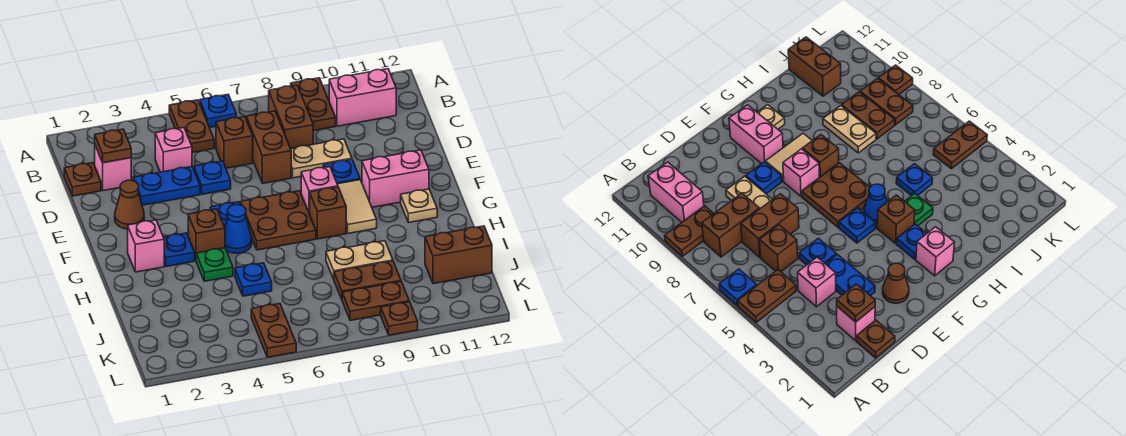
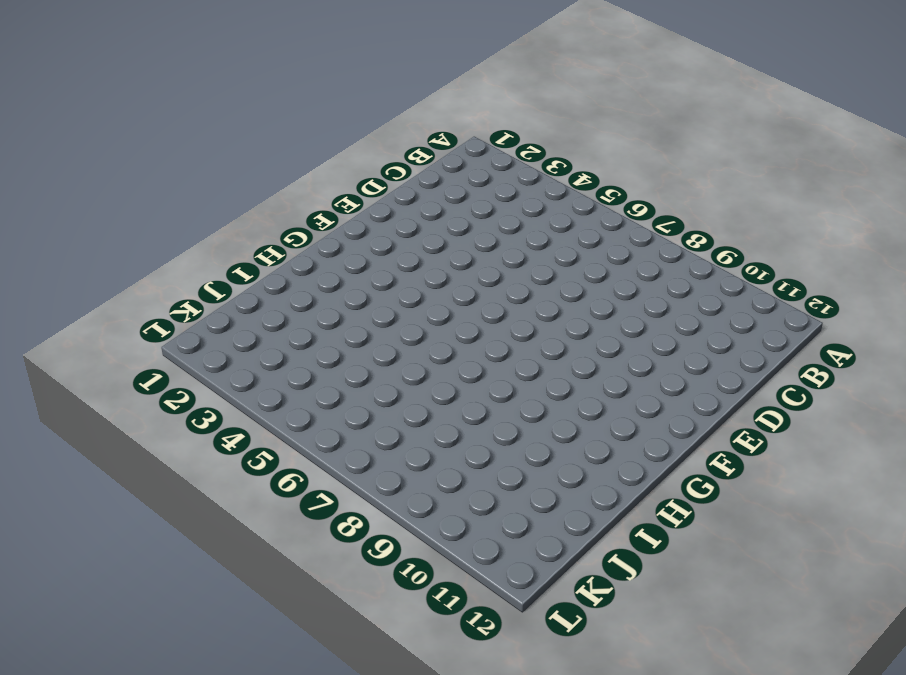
none -> brown 1x2 plate [169,100,214,153]
none -> blue 1x1 plate [200,95,236,128]
none -> brown 1x2 plate [291,78,336,131]
none -> brown 1x2 brick [269,85,313,149]

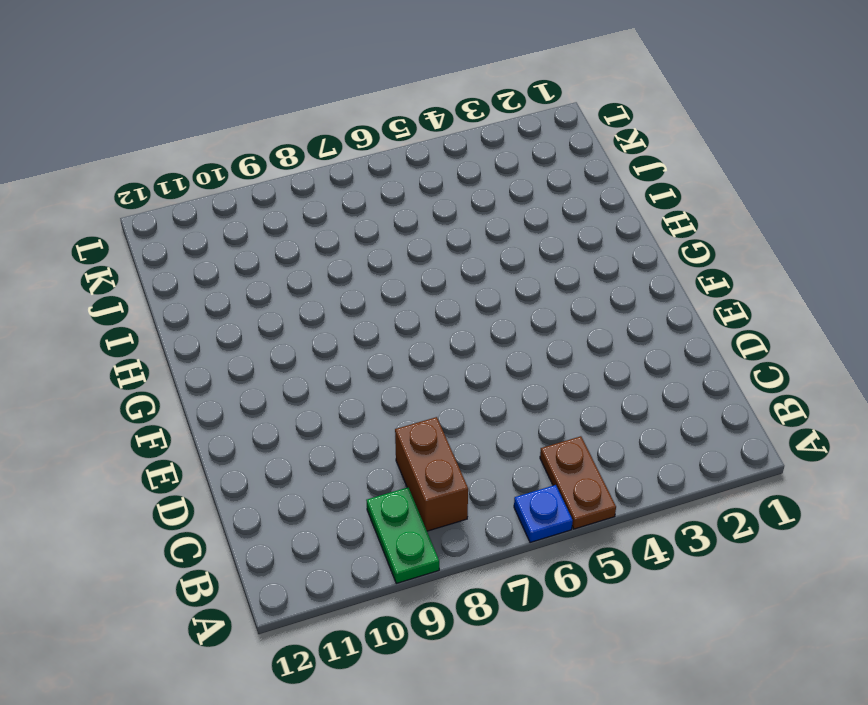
green 1x2 plate [367,487,439,583] -> brown 1x2 plate [291,78,336,131]
none -> pink 1x2 brick [329,69,396,126]
none -> brown 1x1 plate [64,163,101,196]
none -> pink 1x1 brick [95,146,131,191]
none -> pink 1x1 brick [155,128,192,172]

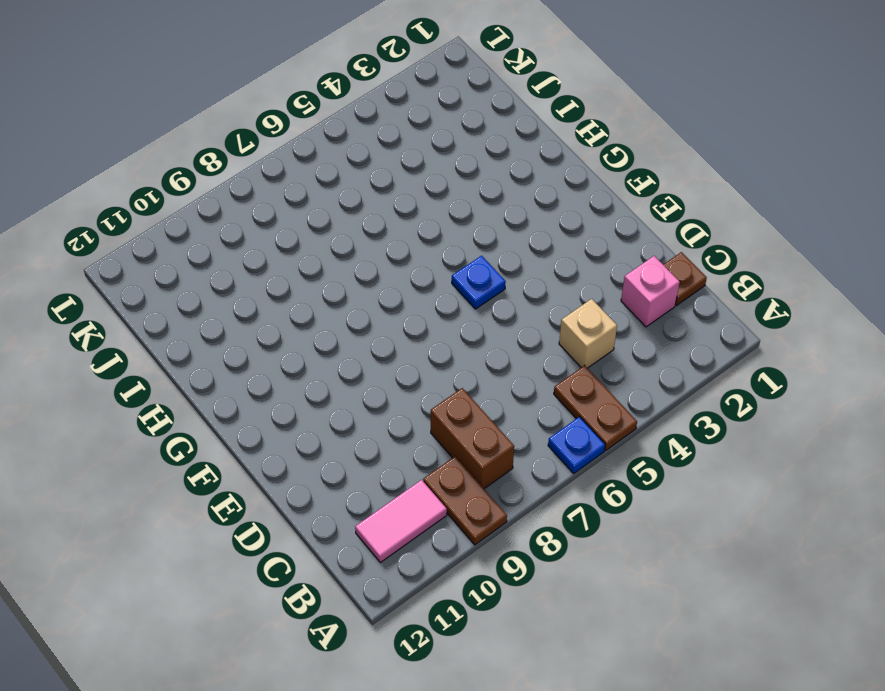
pink 1x2 tile [355,480,447,562] -> pink 1x2 brick [329,69,396,126]
tan 1x1 brick [559,299,617,368] -> pink 1x1 brick [155,128,192,172]
none -> brown 1x1 brick [216,116,253,168]
none -> brown 1x2 brick [246,111,291,183]
none -> blue 1x2 plate [133,167,200,205]
none -> blue 1x1 plate [194,161,231,194]

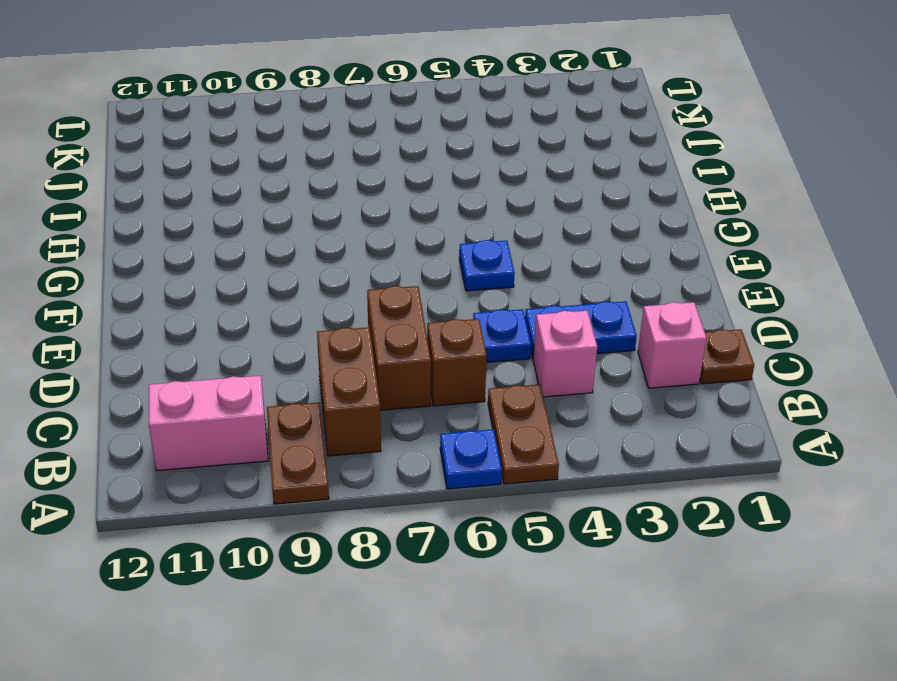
none -> tan 1x2 plate [291,139,352,178]
none -> brown 1x1 cone [115,180,144,229]
none -> blue 1x1 plate [323,159,360,184]
none -> brown 2x2 plate [241,191,316,250]

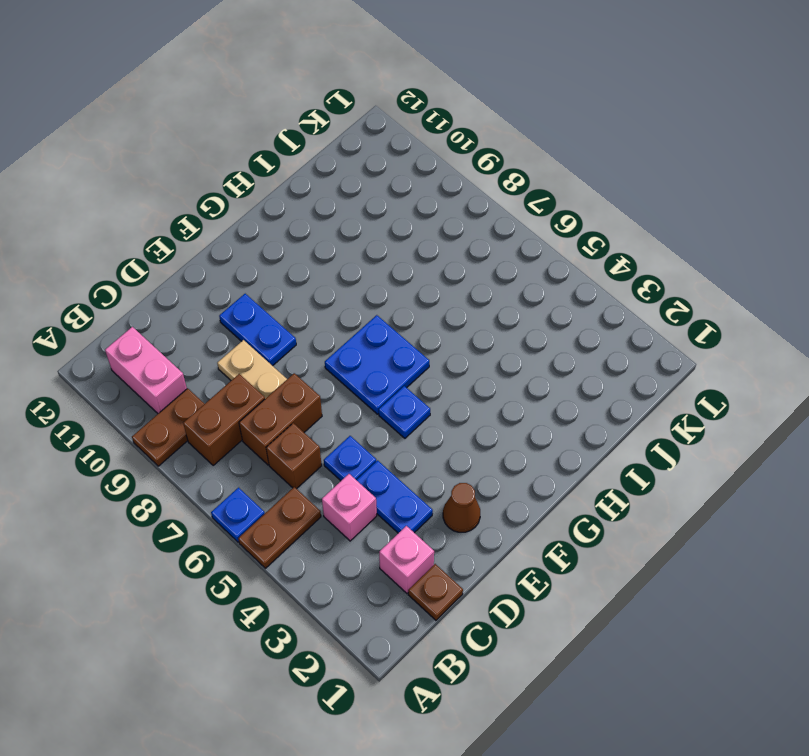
blue 1x2 plate [219,294,296,366] -> blue 1x1 plate [323,159,360,184]
blue 2x2 plate [325,315,429,414] -> brown 2x2 plate [241,191,316,250]
none -> pink 1x1 brick [301,167,338,214]
none -> tan 1x2 tile [337,180,377,233]
none -> pink 1x2 brick [362,150,429,207]
none -> pink 1x1 brick [128,220,164,272]

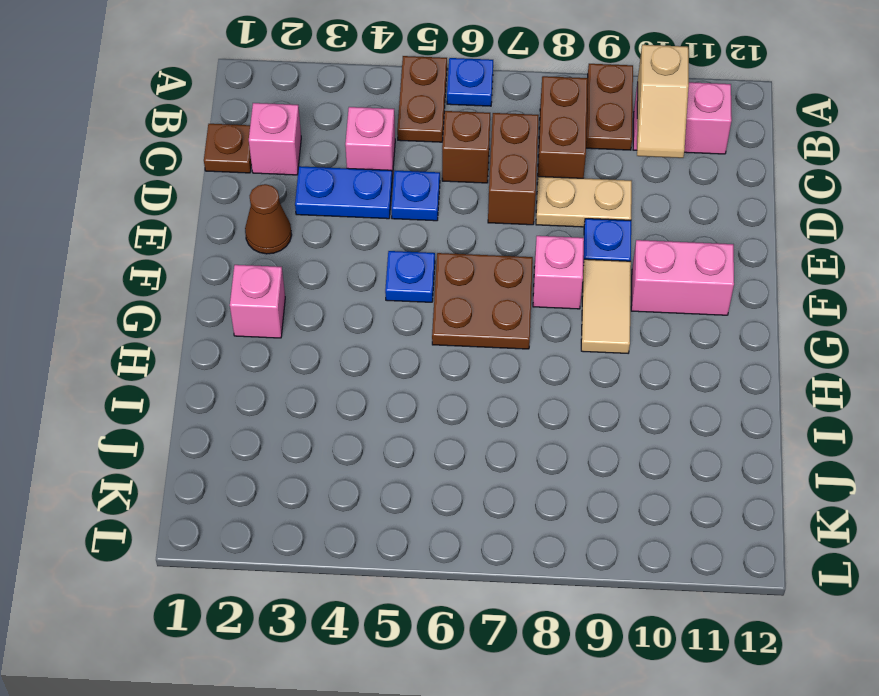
tan 1x2 slope [637,45,689,158] -> none
none -> blue 1x1 plate [163,233,195,267]
none -> brown 1x1 brick [188,209,225,260]
none -> blue 1x1 cone [225,205,252,253]
none -> brown 1x1 brick [310,187,346,239]

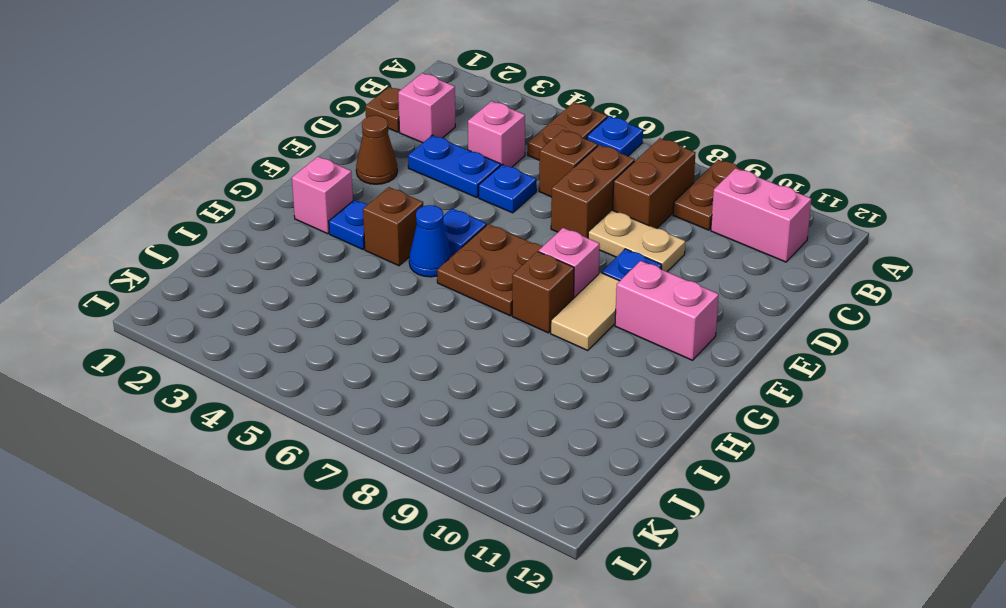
none -> tan 1x1 plate [401,189,437,223]
none -> green 1x1 plate [196,248,233,281]
none -> blue 1x1 plate [235,263,272,296]
none -> tan 1x2 plate [326,241,393,279]

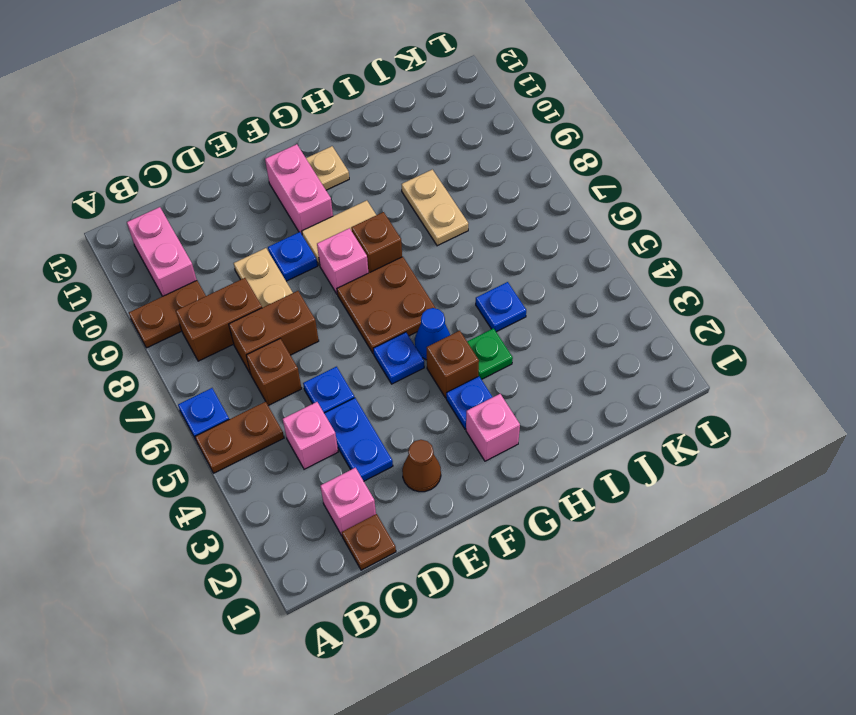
none -> brown 1x2 plate [334,261,401,299]
none -> brown 1x2 brick [425,226,492,284]
none -> brown 1x2 plate [251,304,296,357]
none -> brown 1x2 plate [342,282,409,321]

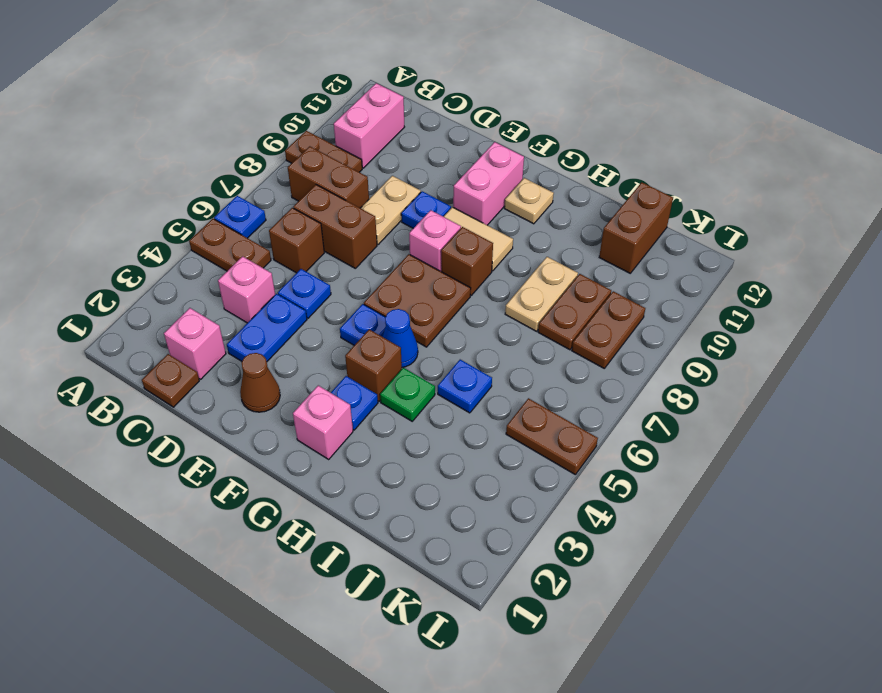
none -> brown 1x1 plate [381,302,418,335]
none -> brown 1x1 plate [95,129,131,163]

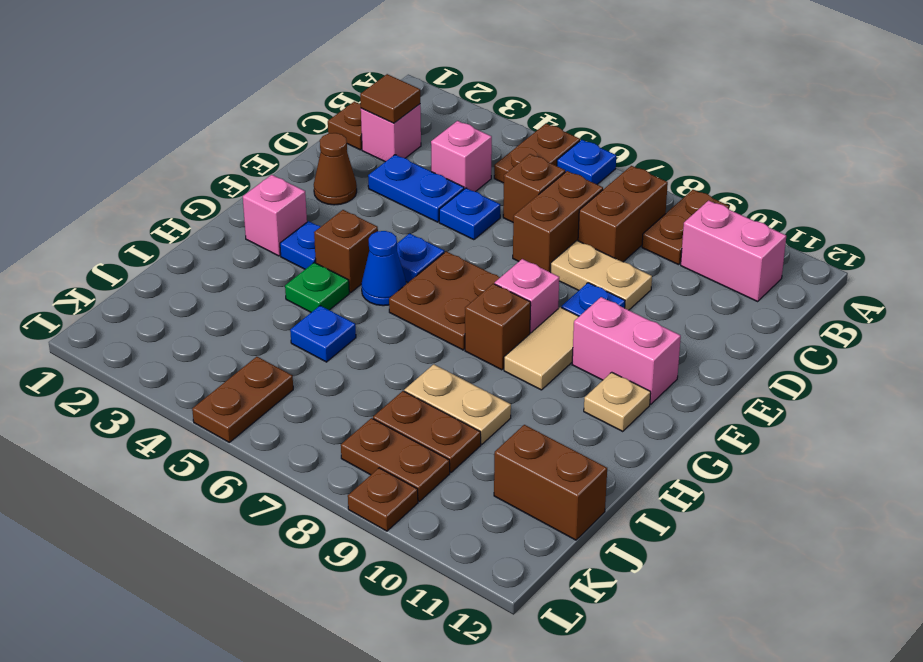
brown 1x1 tile [360,74,420,123] -> brown 1x1 plate [95,129,131,163]

